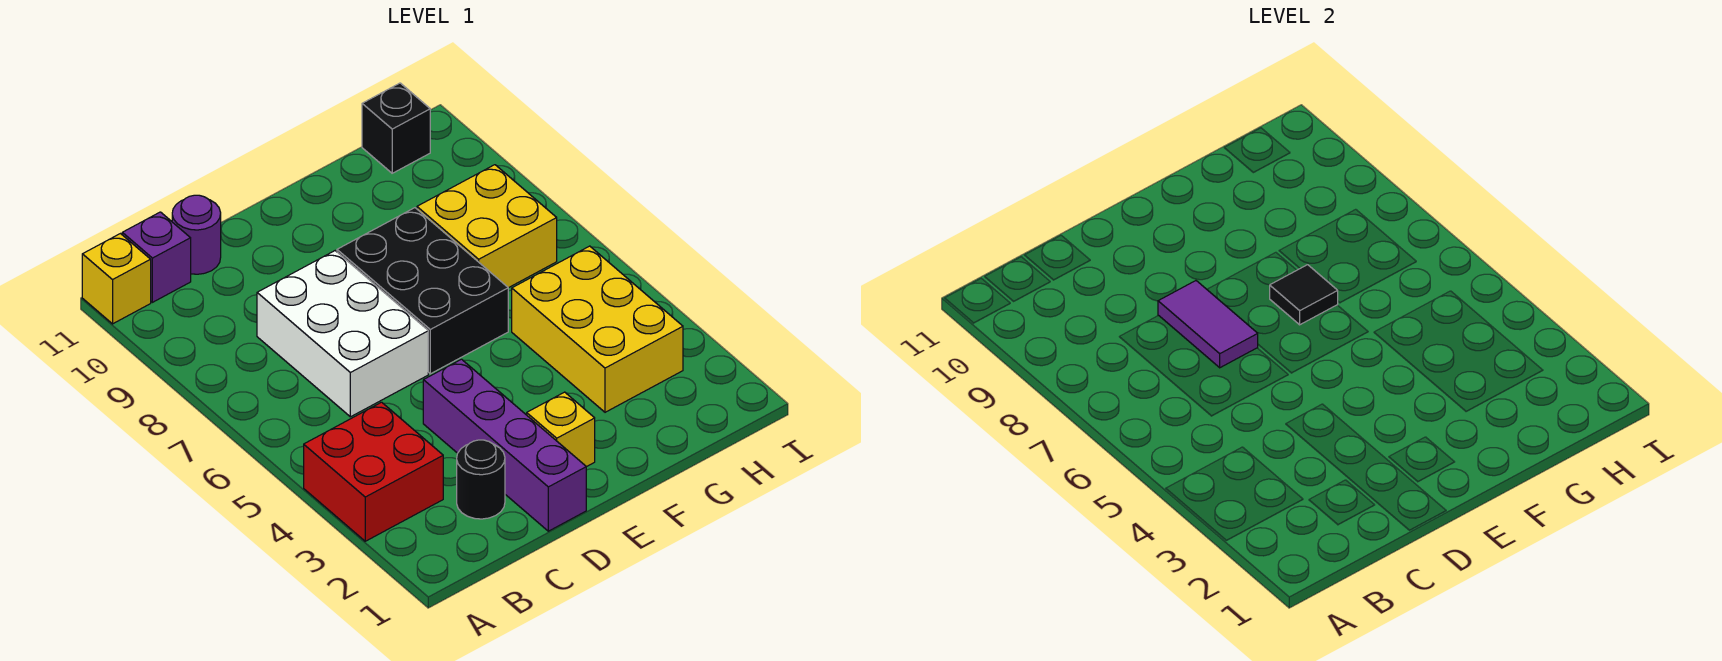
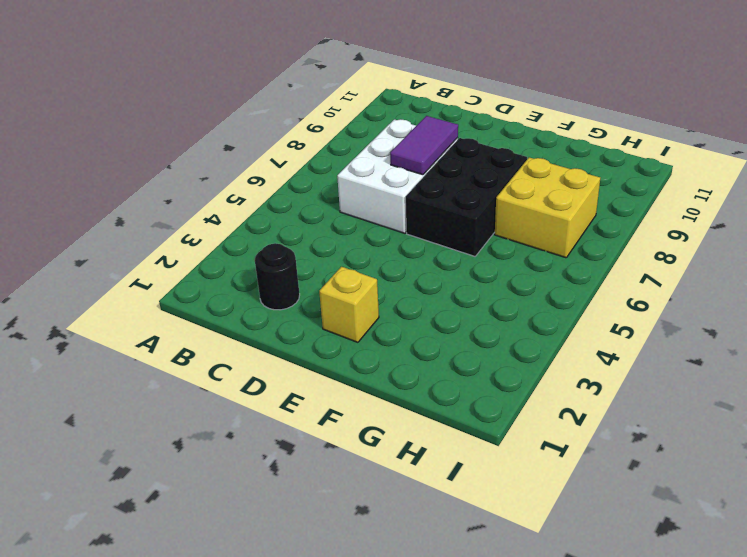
none -> red 2x2 brick [304,402,443,541]
none -> yellow 1x1 brick [82,234,151,324]
none -> purple 1x1 brick [122,212,191,302]

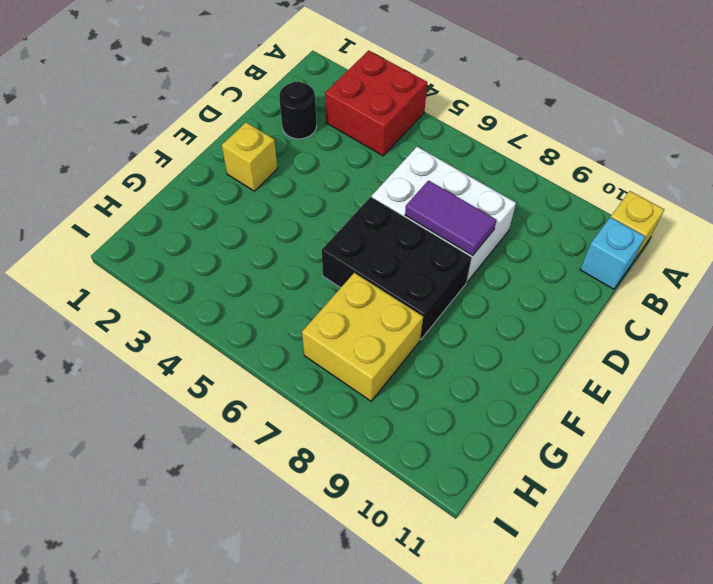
cyan 1x1 brick [580,217,645,289] -> purple 1x1 brick [122,212,191,302]
none -> purple 1x1 round brick [172,195,221,274]
none -> purple 1x4 brick [423,359,586,531]
none -> yellow 2x3 brick [512,246,683,412]

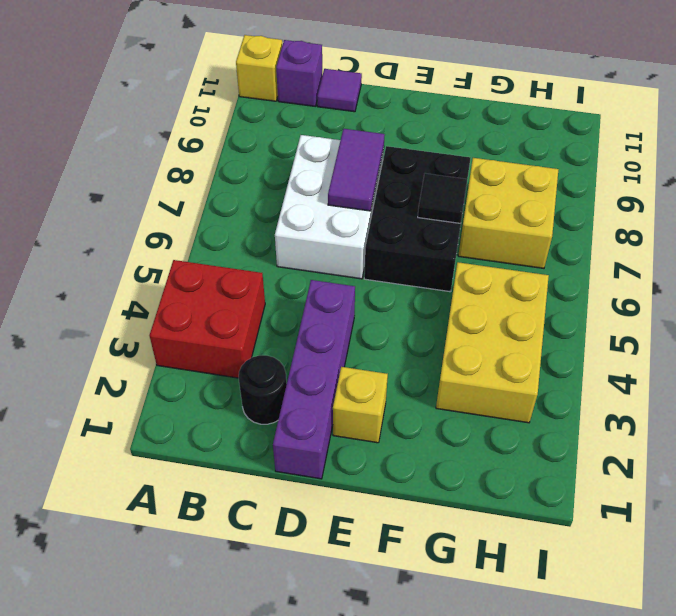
purple 1x1 tile [317,69,362,112] -> purple 1x1 round brick [172,195,221,274]
none -> black 1x1 brick [362,83,430,173]

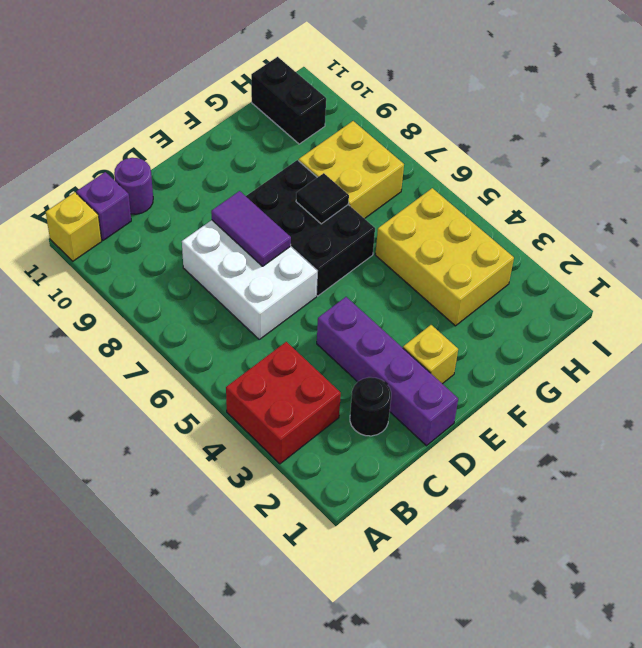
black 1x2 brick [251,57,326,144] -> black 1x1 brick [362,83,430,173]

